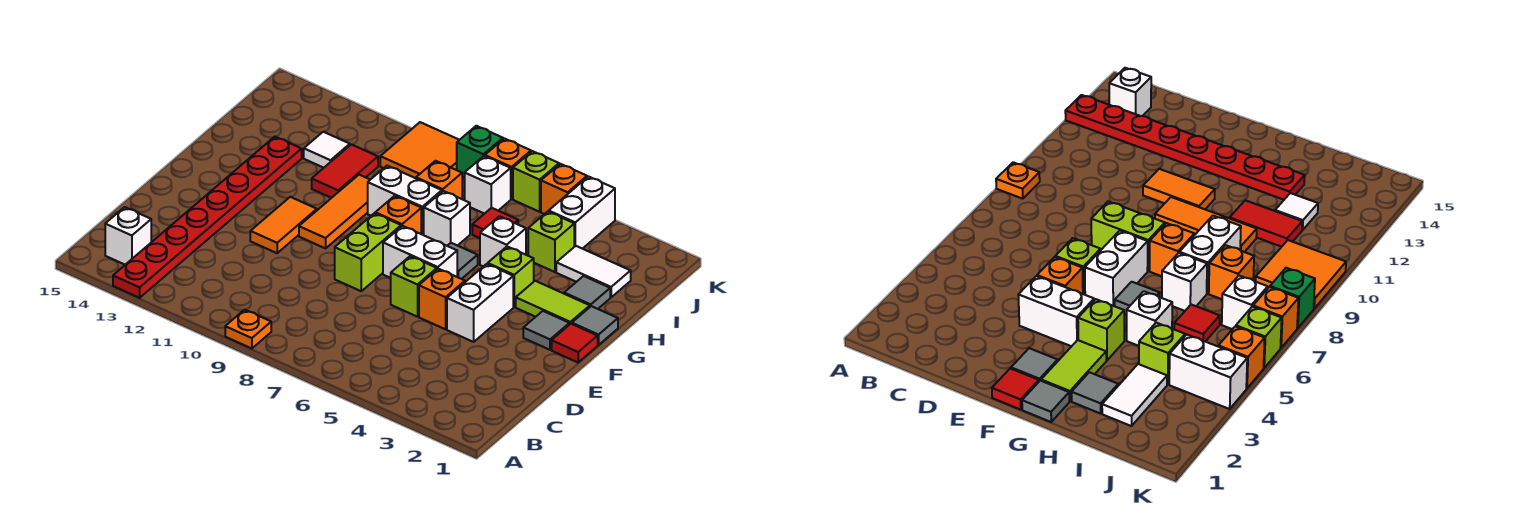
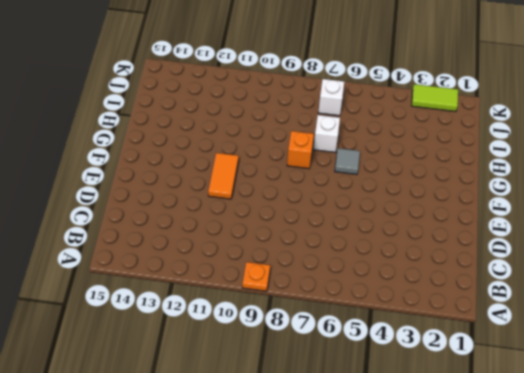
lime 1x2 tile [412,84,458,112] -> lime 1x2 tile moved to [516,281,590,324]
none -> red 1x8 plate [113,137,302,298]
none -> white 1x1 brick [105,207,151,265]
none -> white 1x2 brick [447,264,513,342]
none -> orange 1x1 brick [419,269,465,329]

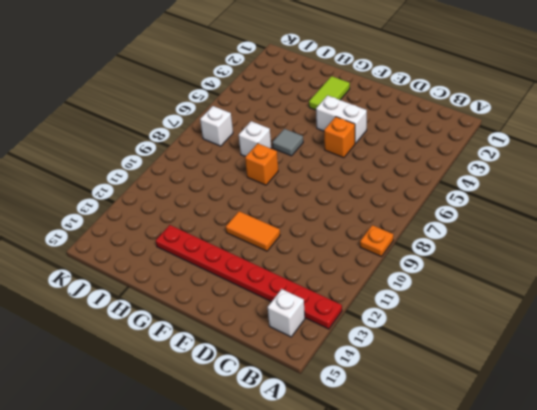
none -> lime 1x1 brick [391,256,437,317]
none -> lime 1x2 brick [335,213,401,291]
none -> red 1x1 tile [552,324,598,362]
none -> grey 1x1 tile [523,311,570,350]

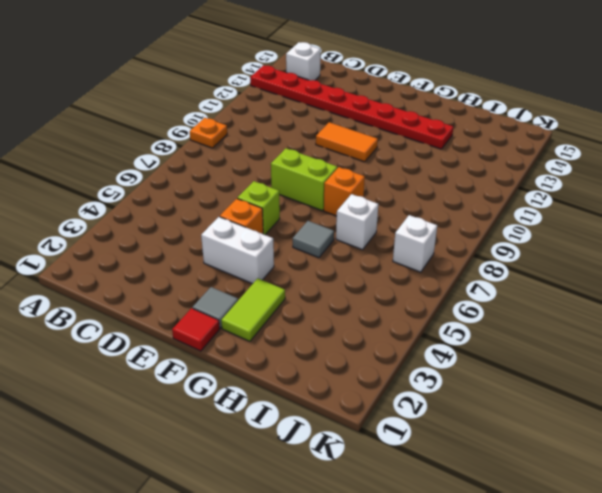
none -> white 1x2 brick [383,226,457,278]
none -> orange 1x3 tile [299,175,370,248]
none -> grey 1x1 tile [572,306,618,345]
none -> lime 1x1 brick [488,247,534,307]

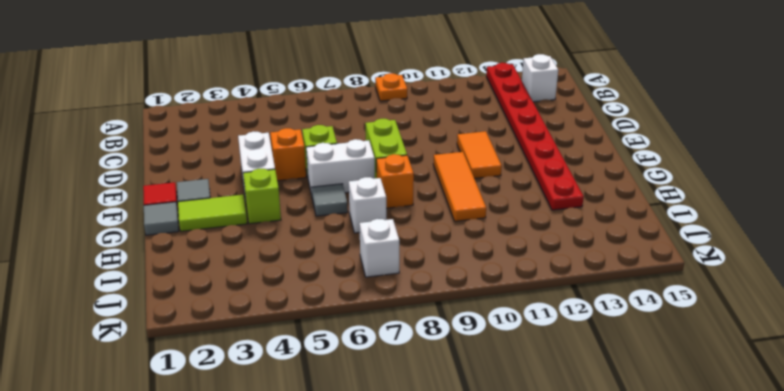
none -> grey 1x1 tile [564,276,610,309]
none -> white 1x1 brick [480,216,526,267]
none -> white 1x2 brick [368,166,442,235]
none -> red 1x2 tile [312,144,378,198]

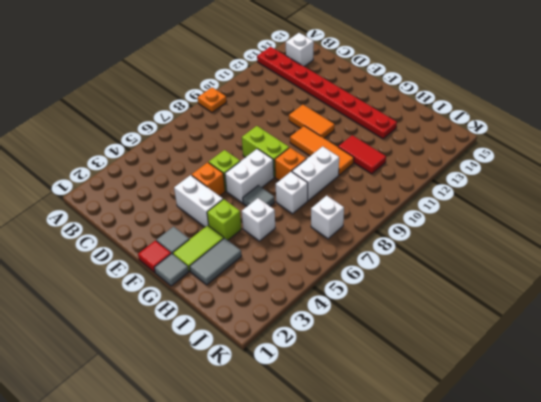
grey 1x2 tile [190,238,241,285] -> grey 1x1 tile [564,276,610,309]
none -> white 1x2 tile [556,246,631,297]
none -> lime 1x1 brick [528,212,574,272]
none -> red 1x1 tile [472,208,518,238]
none -> orange 1x1 brick [416,161,462,199]

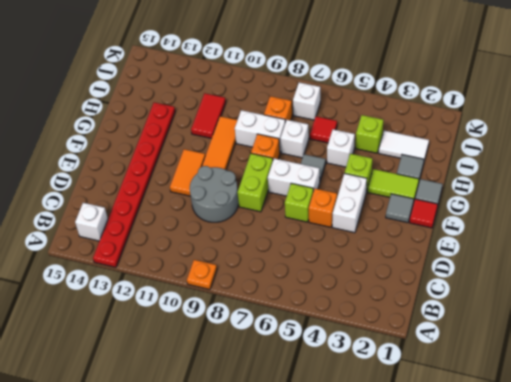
grey 2x2 round brick [190,166,239,222] -> none
none -> white 1x1 tile [304,132,350,168]
none -> white 1x2 brick [549,177,615,249]
none -> orange 2x2 tile [380,122,459,178]
none -> orange 1x1 brick [541,164,587,214]

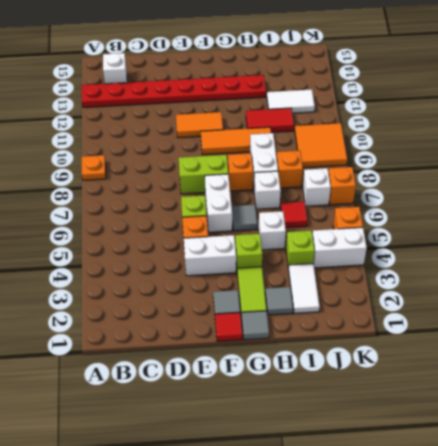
white 1x2 tile [267,89,315,113] -> white 1x1 tile [304,132,350,168]
none -> lime 1x1 brick [513,151,559,212]
none -> green 1x1 brick [457,126,503,178]

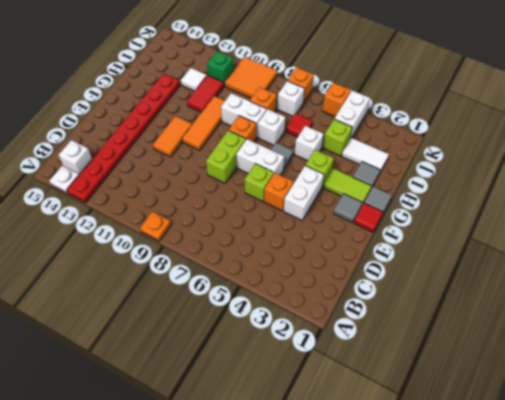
white 1x1 plate [49,166,79,194] -> none
green 1x1 brick [207,51,234,86] -> green 1x1 brick moved to [457,126,503,178]
none -> lime 1x1 brick [513,151,559,212]

